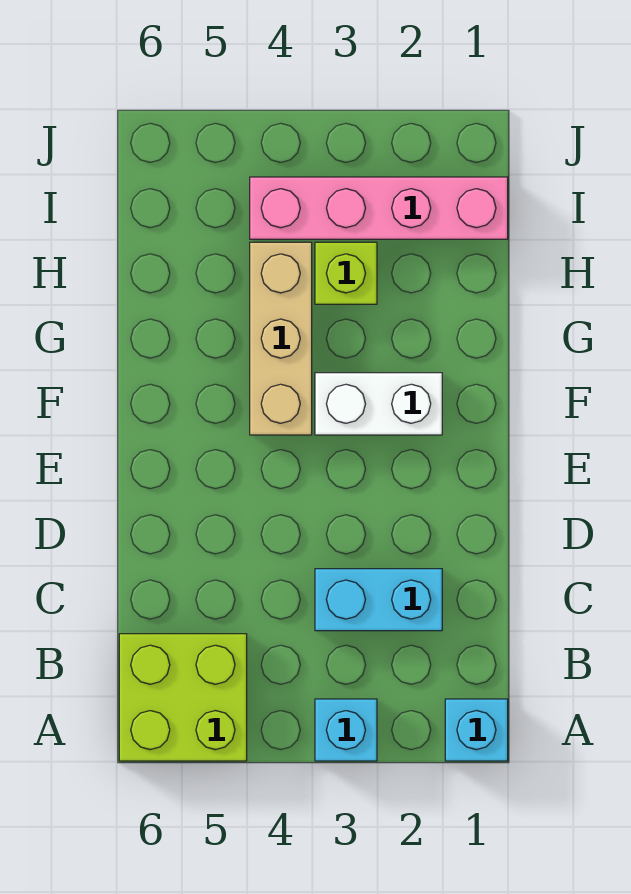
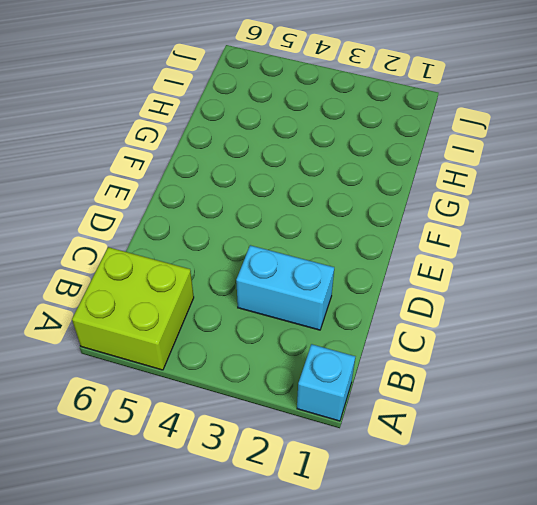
none -> cyan 1x1 brick [315,699,377,761]
none -> white 1x2 brick [315,373,442,435]

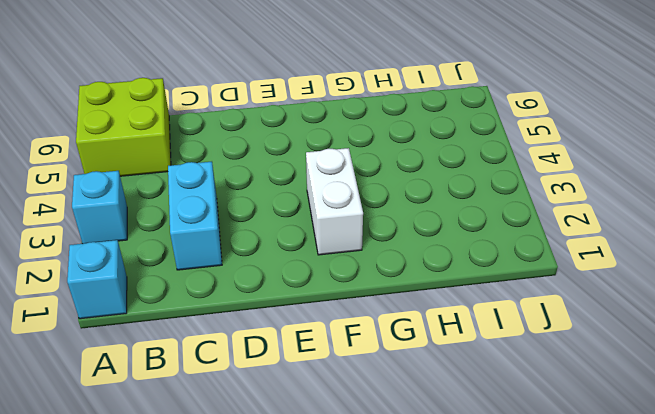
none -> tan 1x3 brick [250,242,312,435]
none -> lime 1x1 brick [315,242,377,304]

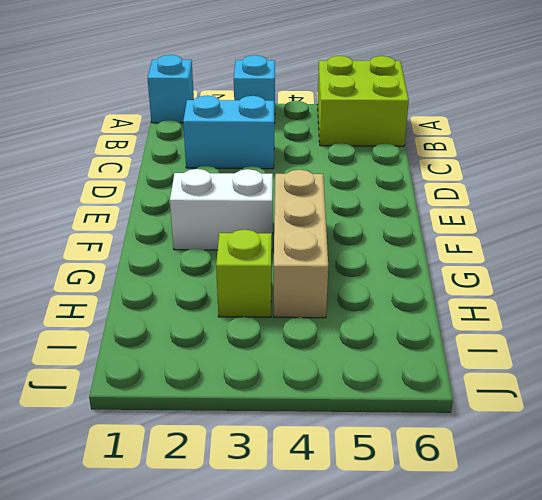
none -> pink 1x4 brick [250,177,508,239]

